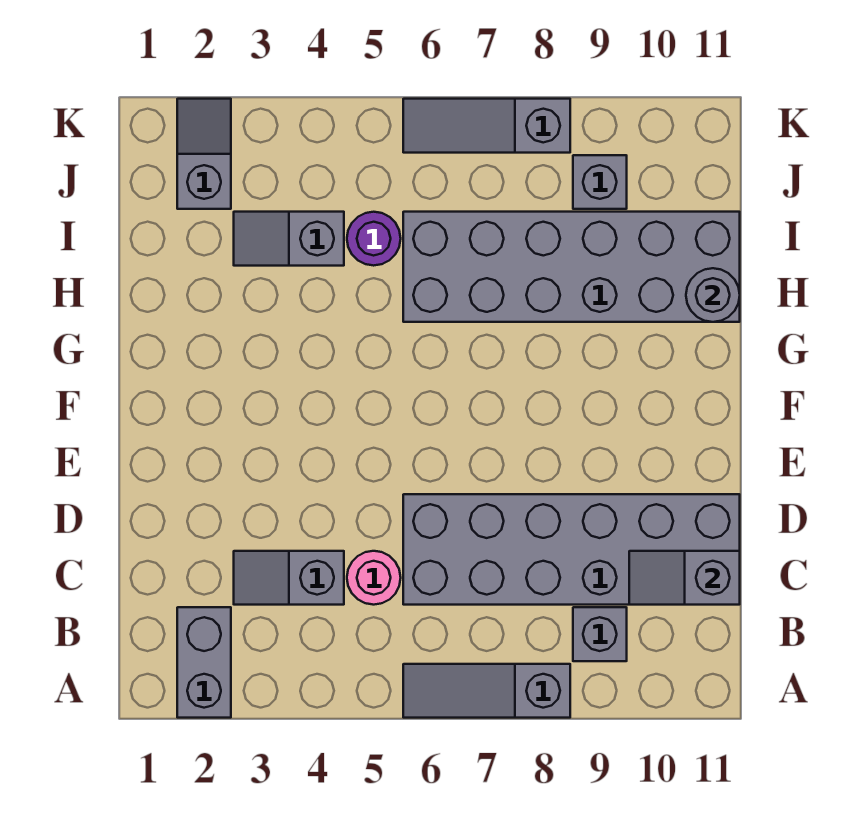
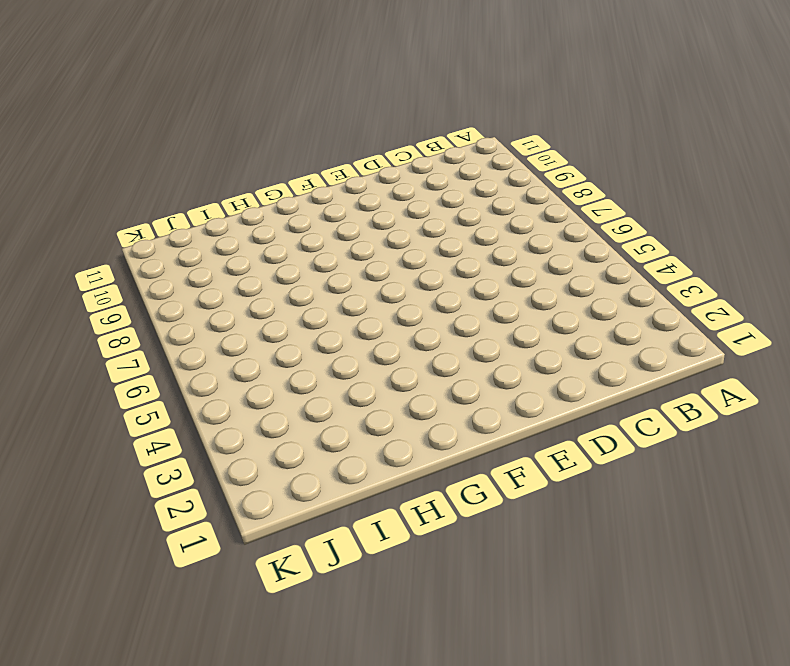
none -> grey 1x2 brick [177,607,231,718]
none -> grey 1x3 slope [403,664,570,718]
none -> grey 1x1 brick [573,607,627,661]

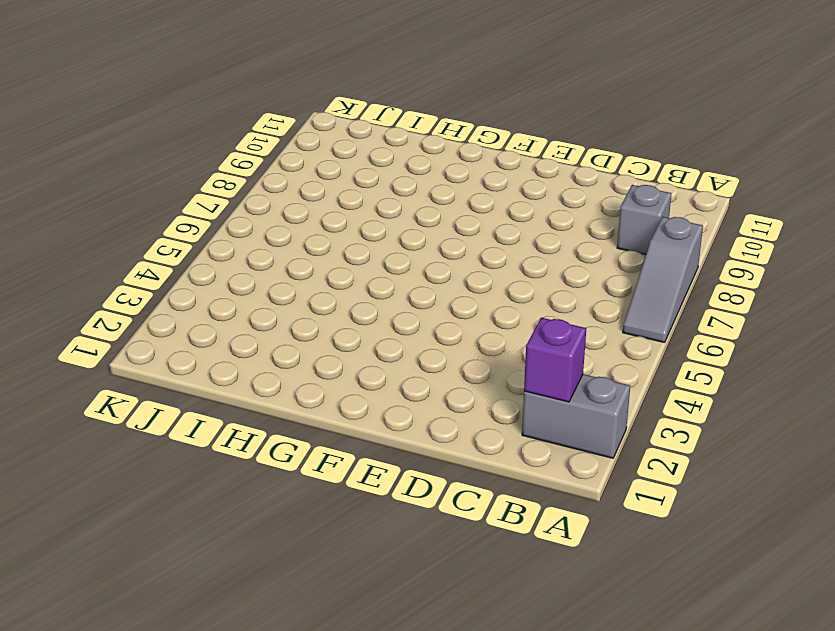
purple 1x1 brick [524,318,586,402] -> none
none -> grey 1x2 slope [234,551,344,605]
none -> pink 1x1 round brick [347,551,401,605]
none -> grey 2x6 brick [403,494,740,605]

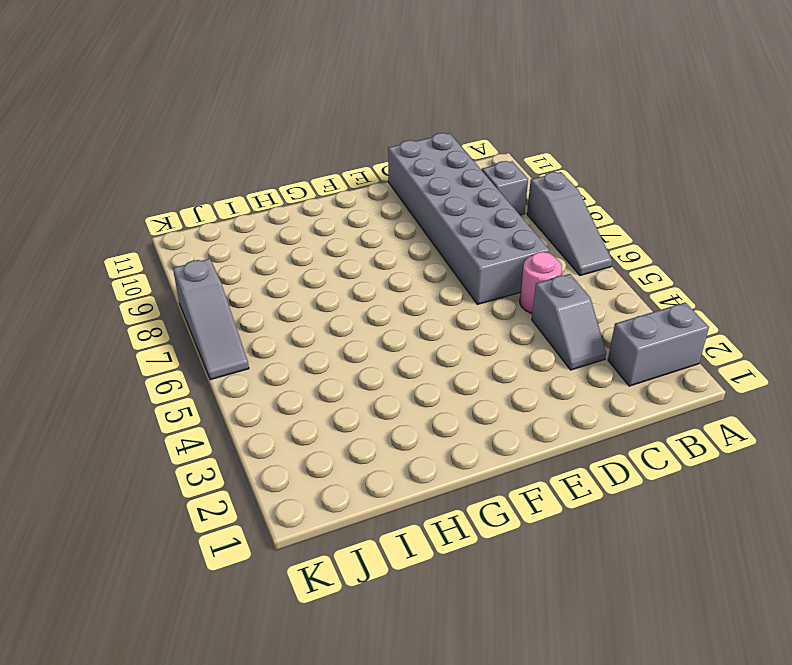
none -> grey 2x6 brick [403,212,740,322]
none -> grey 1x2 slope [234,212,344,266]
none -> purple 1x1 round brick [347,212,401,266]

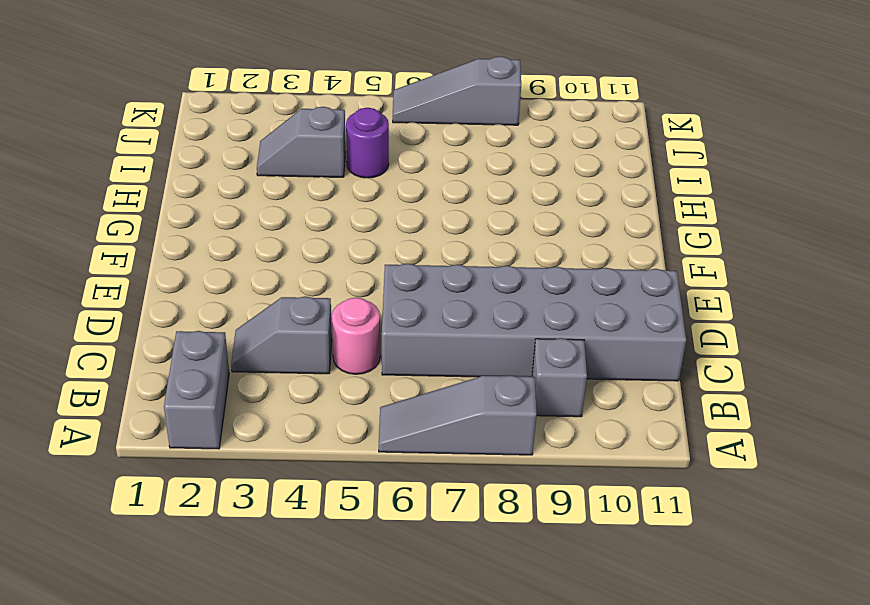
none -> grey 2x6 brick [403,212,740,322]
none -> grey 1x2 slope [177,99,231,209]
none -> grey 1x1 brick [573,155,627,209]

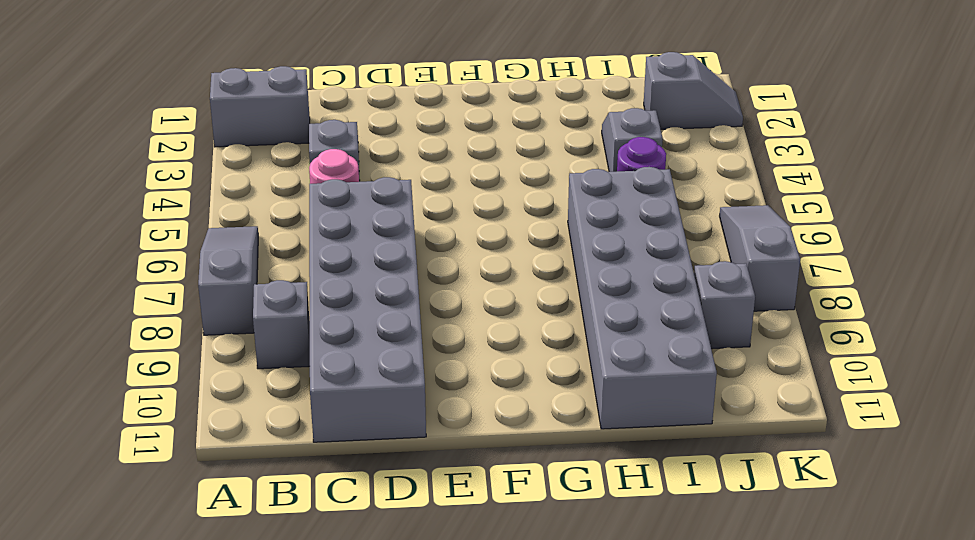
none -> grey 1x2 slope [629,551,740,605]
none -> grey 1x1 round brick [686,268,740,322]

